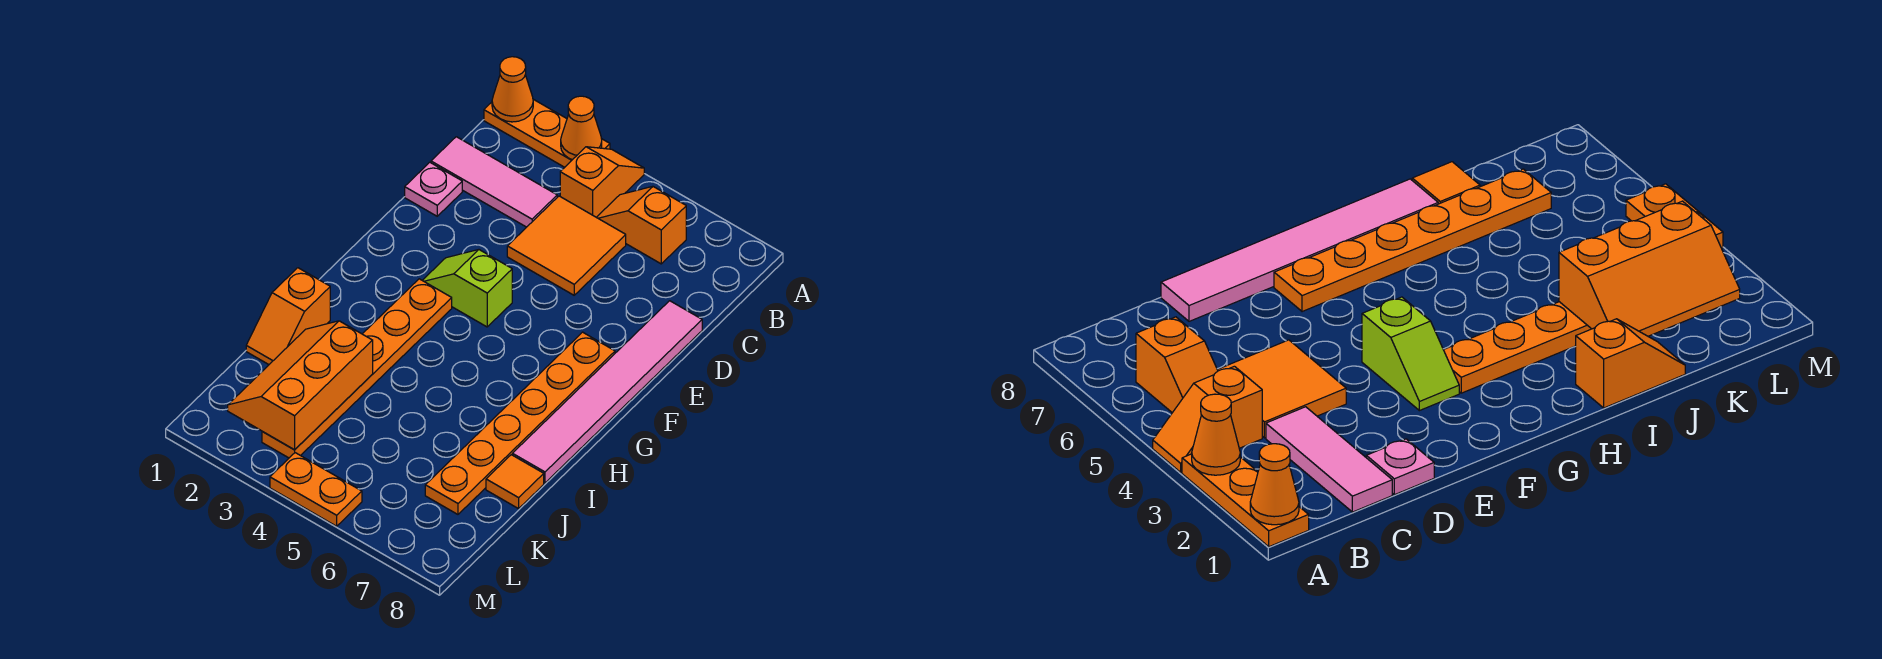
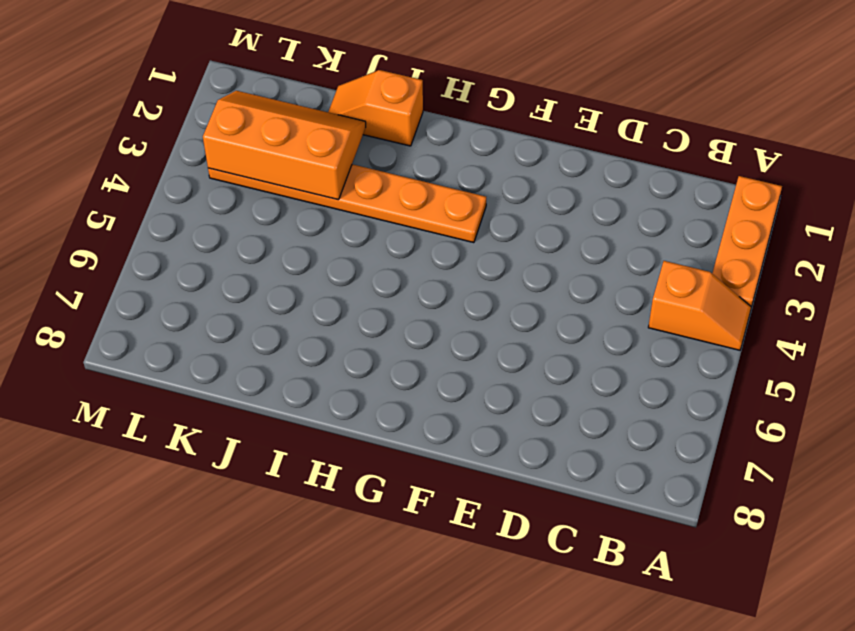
none -> orange 1x2 slope [597,186,686,264]
none -> pink 1x3 tile [431,137,557,227]
none -> orange 2x2 tile [507,196,626,295]

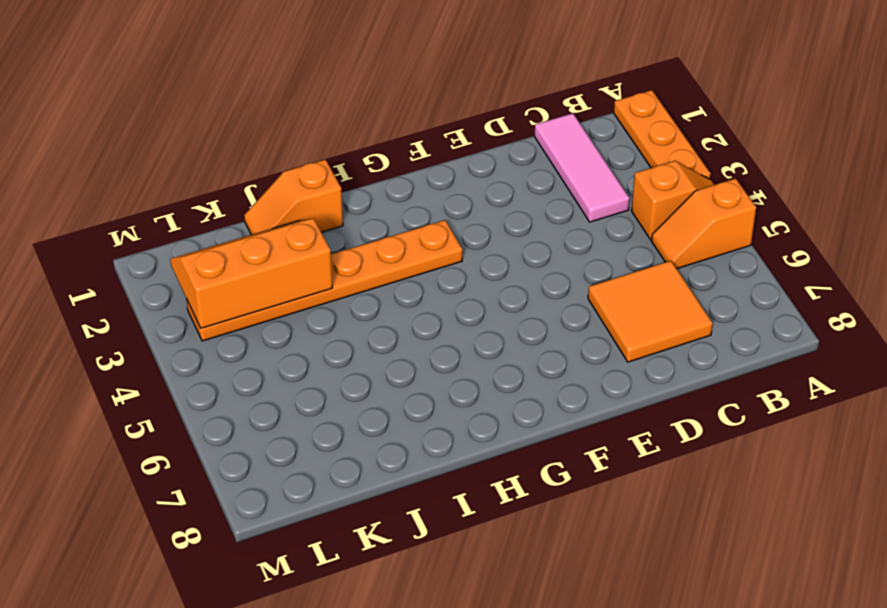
orange 1x2 slope [651,178,756,269] -> orange 1x2 slope turned to [597,186,686,264]
orange 2x2 tile [588,261,713,362] -> orange 2x2 tile moved to [507,196,626,295]
none -> pink 1x1 plate [405,162,462,216]
none -> pink 1x6 tile [512,301,702,483]
none -> lime 1x2 slope [422,250,512,327]

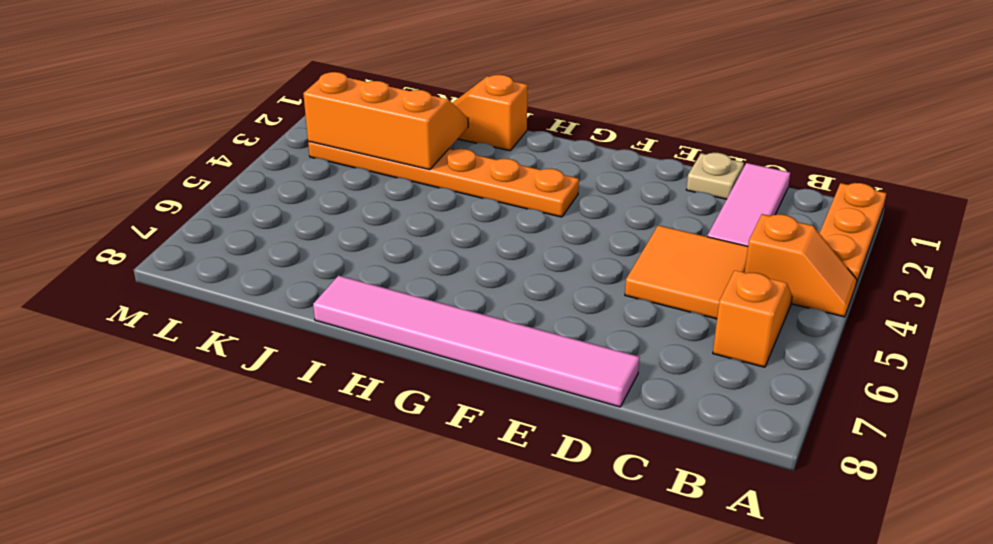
tan 1x1 plate [686,153,744,199] -> pink 1x1 plate [405,162,462,216]
none -> lime 1x2 slope [422,250,512,327]
none -> orange 1x6 plate [425,332,615,514]
none -> orange 1x1 tile [486,455,544,509]

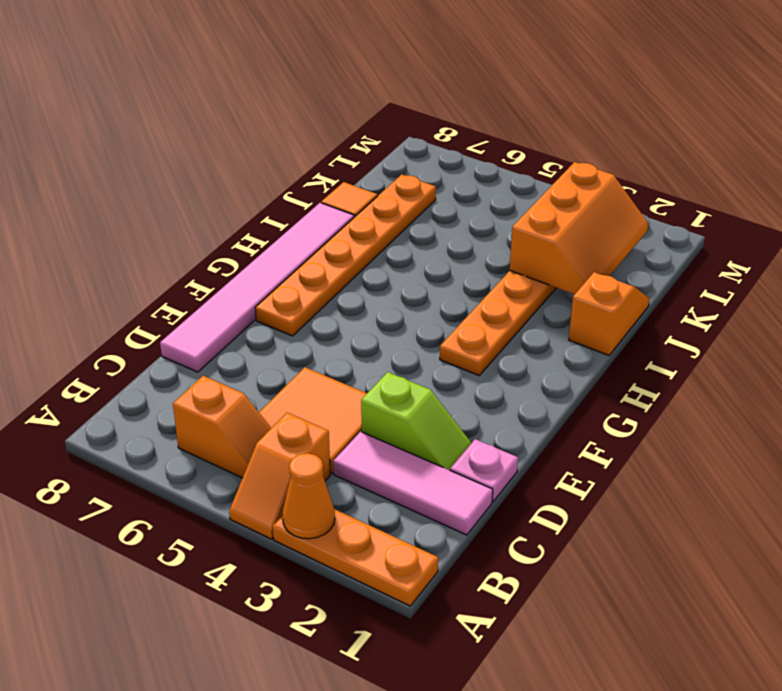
lime 1x2 slope [361,372,471,470] -> lime 1x2 slope moved to [422,250,512,327]
none -> orange 1x2 plate [270,453,362,526]
none -> orange 1x1 cone [492,57,533,122]

